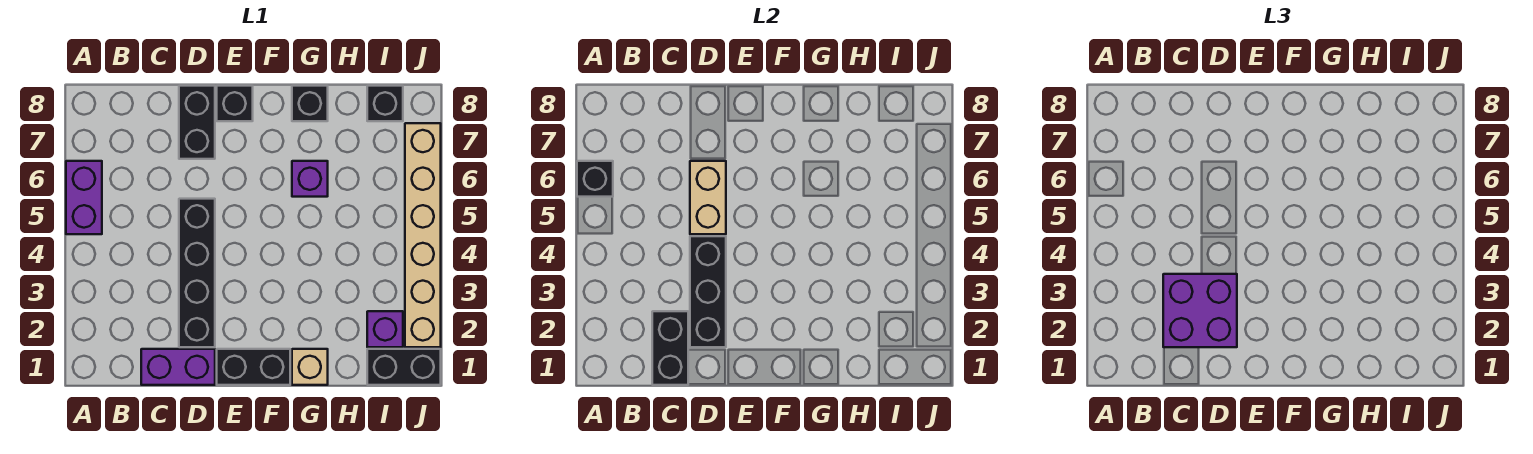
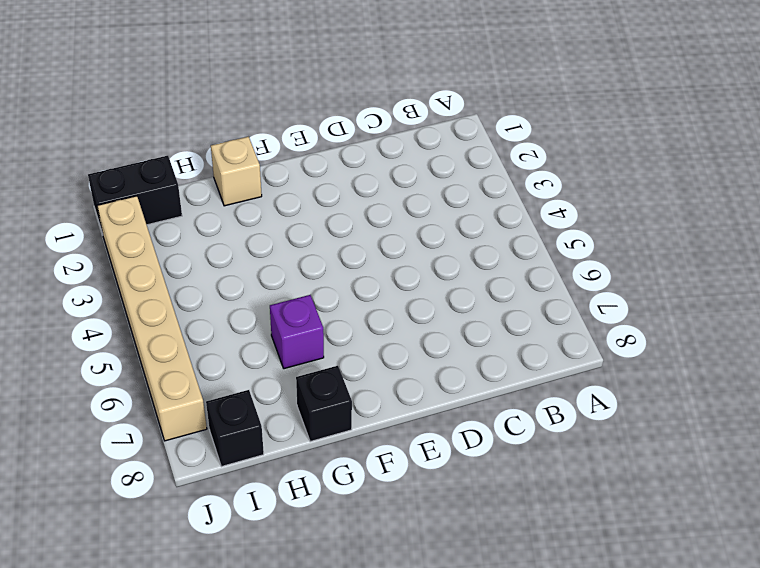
none -> purple 1x2 brick [66,161,102,234]
none -> purple 1x2 brick [141,349,215,385]
none -> black 1x4 brick [179,199,215,347]

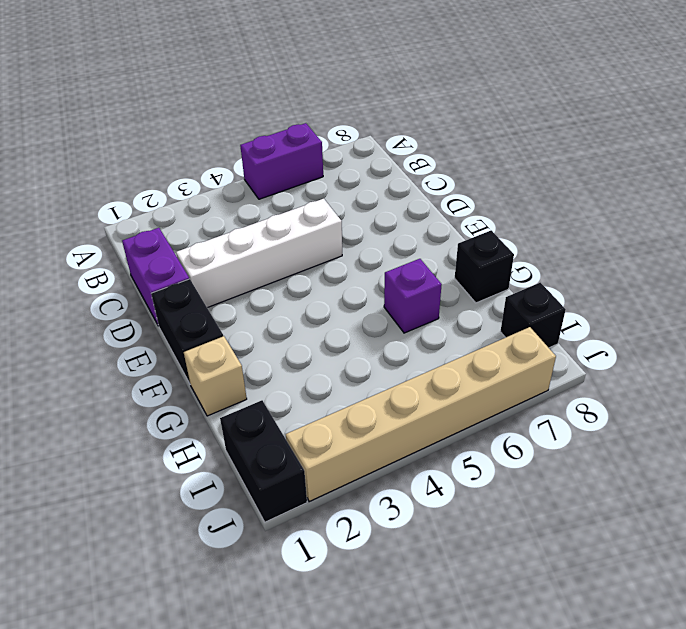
white 1x4 brick [176,199,342,308] -> black 1x4 brick [179,199,215,347]
none -> black 1x2 brick [179,86,215,159]
none -> black 1x1 brick [217,86,253,121]
none -> purple 1x1 brick [367,311,403,347]

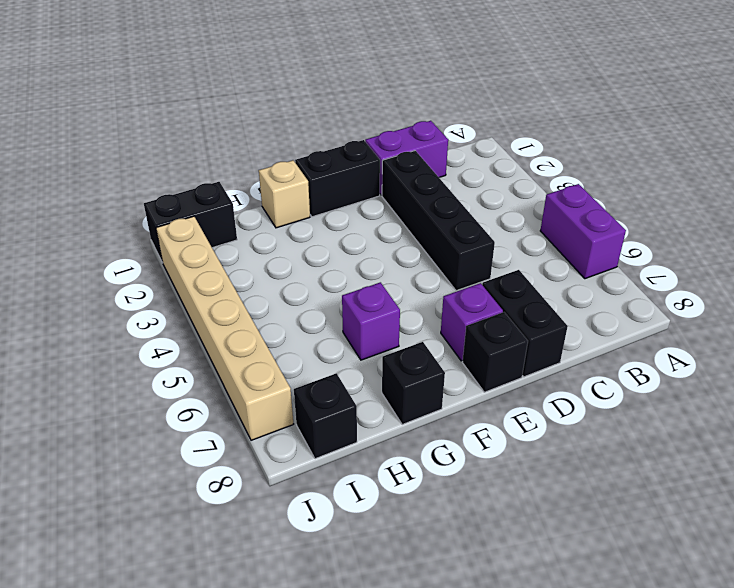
purple 1x1 brick [441,283,503,361] -> purple 1x1 brick moved to [367,311,403,347]
none -> black 1x1 brick [577,161,613,197]
none -> black 1x2 brick [652,311,688,385]
none -> black 1x3 brick [690,236,726,347]

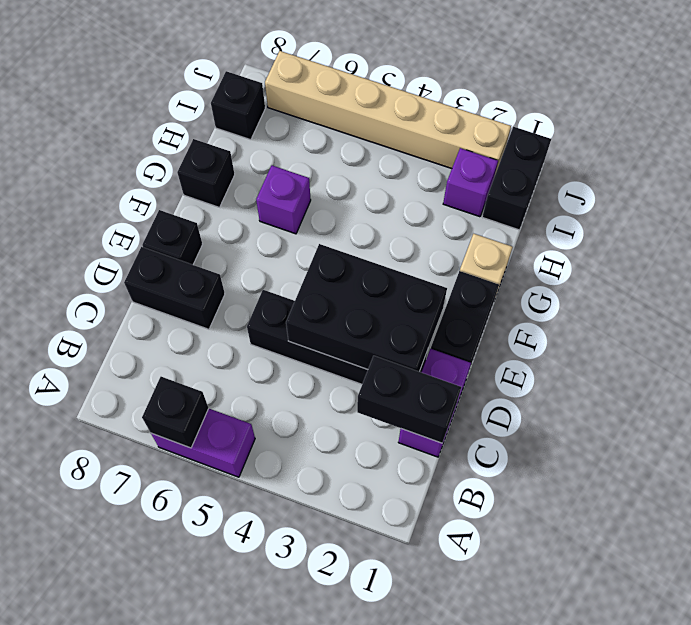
black 2x3 brick [286,244,447,372] -> black 1x3 brick [690,236,726,347]
none -> tan 1x2 brick [690,161,726,234]
none -> purple 2x2 brick [1163,274,1237,347]

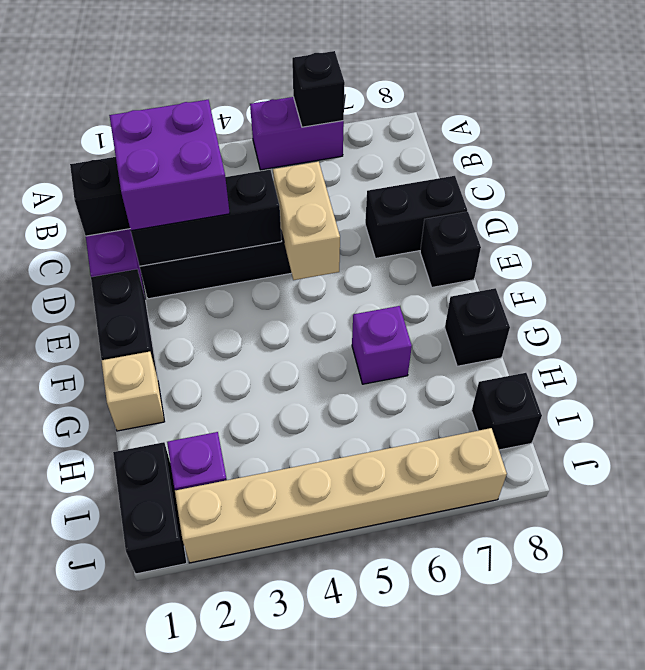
tan 1x2 brick [273,162,340,280] -> tan 1x2 brick turned to [690,161,726,234]

